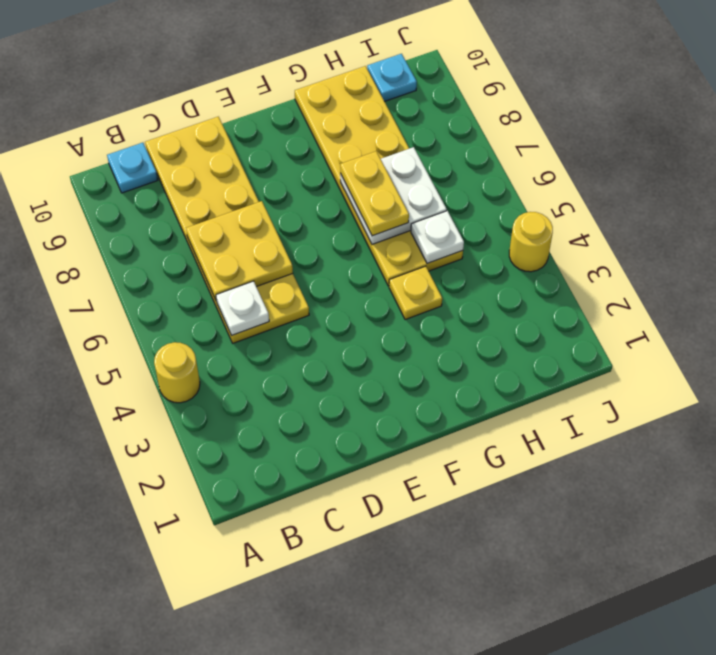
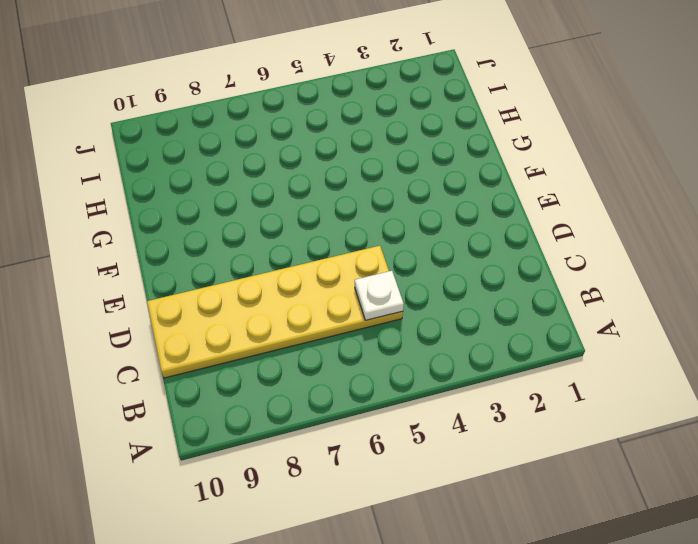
none -> yellow 1x1 round brick [154,342,200,403]
none -> cyan 1x1 plate [107,143,158,193]
none -> yellow 1x1 plate [389,266,442,320]

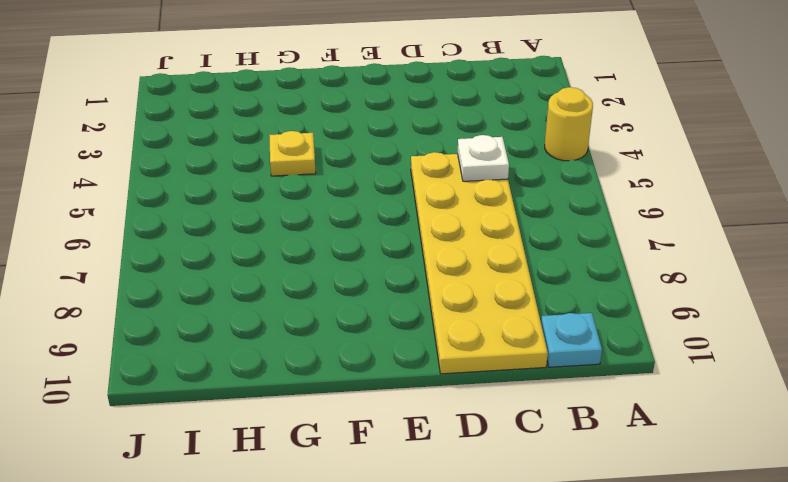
none -> yellow 2x6 plate [295,66,463,286]
none -> cyan 1x1 plate [367,54,417,101]
none -> yellow 1x1 round brick [509,212,553,272]

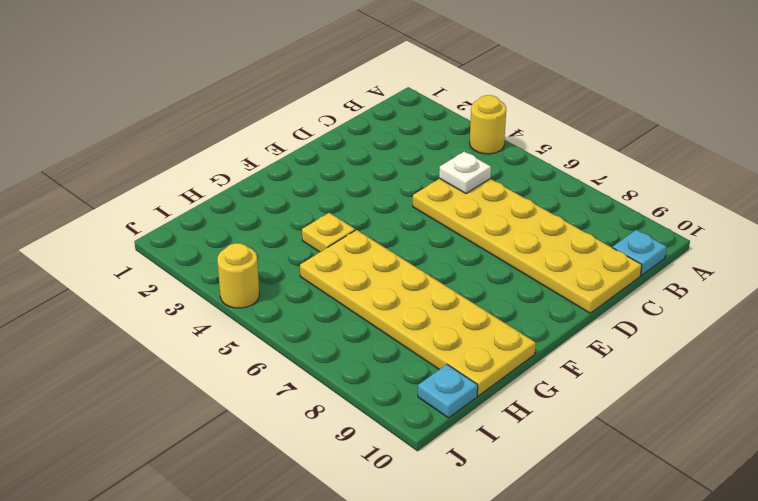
none -> yellow 2x2 plate [186,201,293,301]
none -> white 2x2 plate [340,147,447,244]
none -> white 1x1 plate [411,211,464,264]

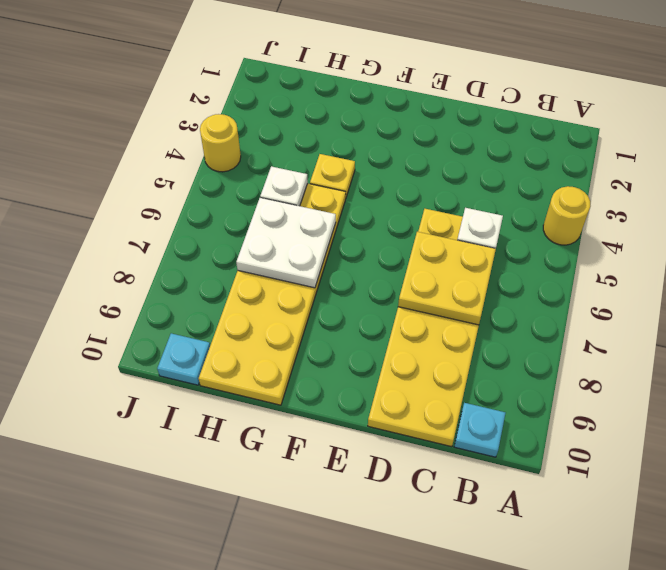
none -> yellow 1x2 plate [340,151,409,236]

